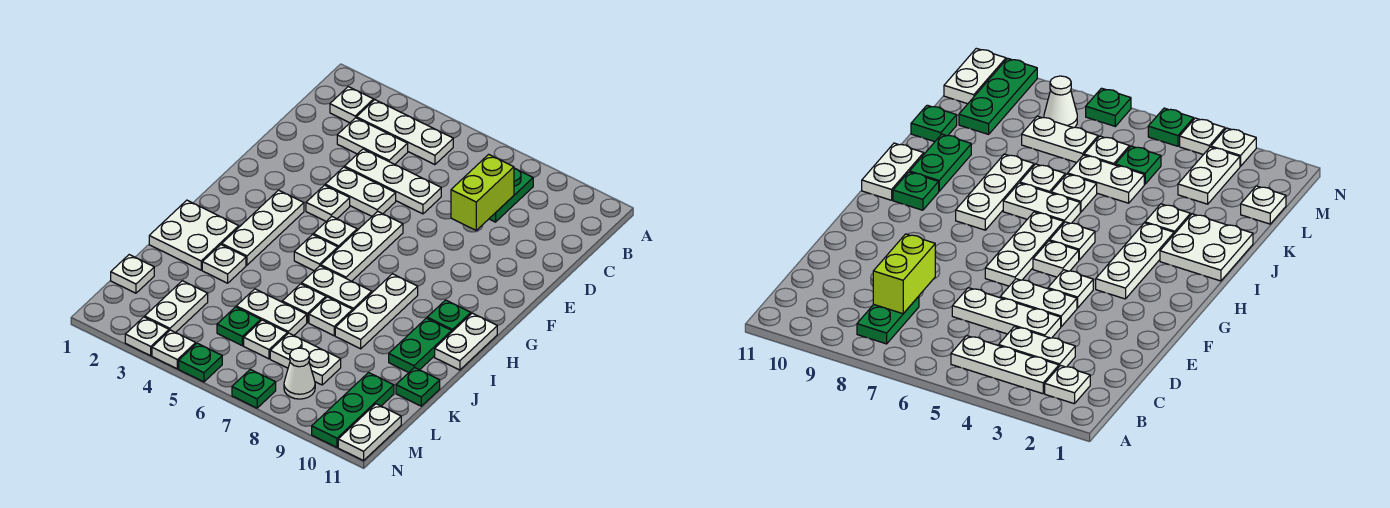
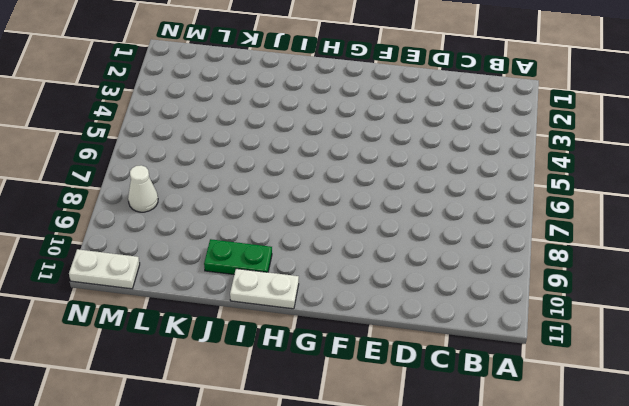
none -> white 1x1 plate [330,87,374,123]
none -> white 1x3 plate [356,100,453,165]
none -> green 1x2 plate [489,168,533,222]
none -> white 1x2 plate [337,118,408,164]

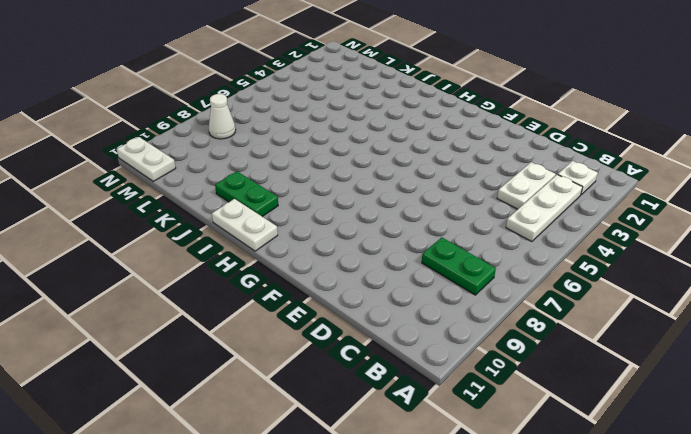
none -> white 1x3 plate [345,149,441,214]
none -> white 1x2 plate [325,167,396,216]
none -> white 1x1 plate [306,185,350,221]
none -> white 1x3 plate [321,211,403,281]

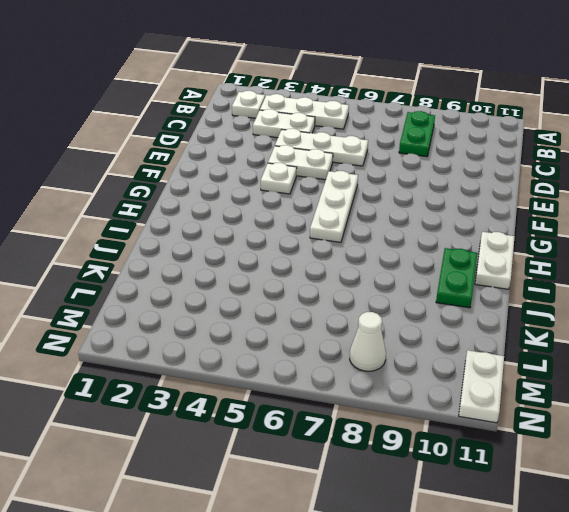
none -> white 1x3 plate [222,190,304,265]
none -> white 1x1 plate [313,217,357,248]
none -> white 1x1 plate [294,235,338,271]
none -> white 1x3 plate [335,274,418,349]

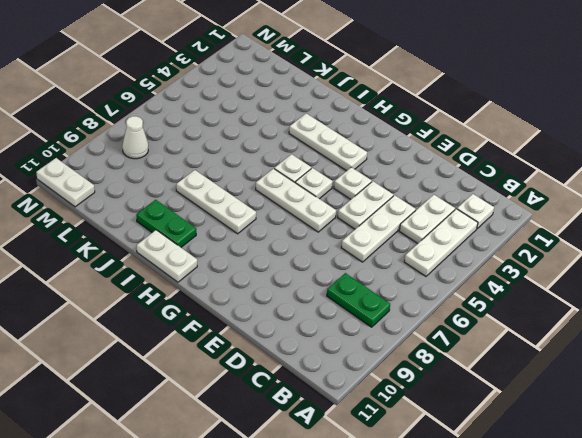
none -> green 1x1 plate [427,300,471,332]
none -> white 2x2 plate [149,200,239,270]
none -> white 1x2 plate [302,266,372,310]
none -> white 1x1 plate [202,245,246,283]

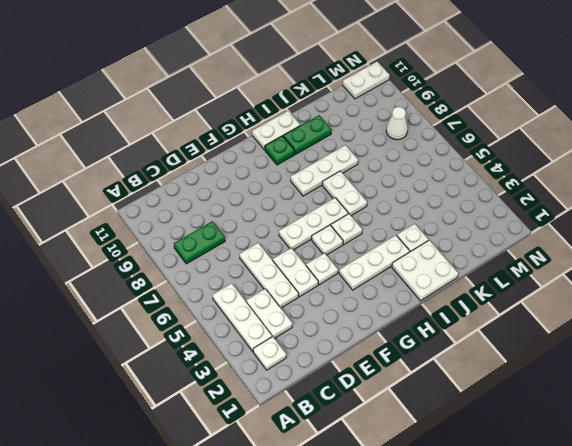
none -> white 1x1 plate [282,284,326,323]
none -> white 1x1 plate [309,297,353,336]
none -> white 1x2 plate [236,289,307,335]
none -> green 1x1 plate [396,368,440,406]

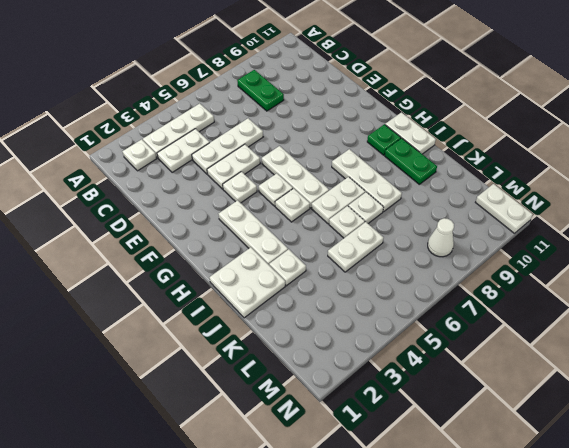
none -> green 1x1 plate [396,368,440,406]
none -> white 1x1 plate [111,255,154,293]
none -> white 1x2 plate [145,281,208,333]
none -> green 1x1 plate [217,307,261,346]

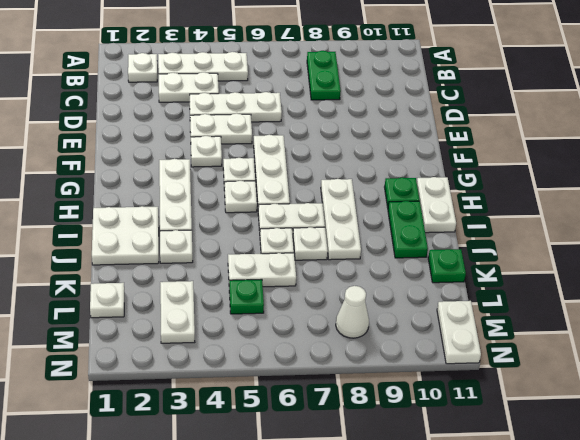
none -> white 1x1 plate [244,320,287,359]
none -> white 1x2 plate [270,333,341,385]
none -> green 1x3 plate [312,373,394,447]
none -> white 1x1 plate [125,317,169,356]

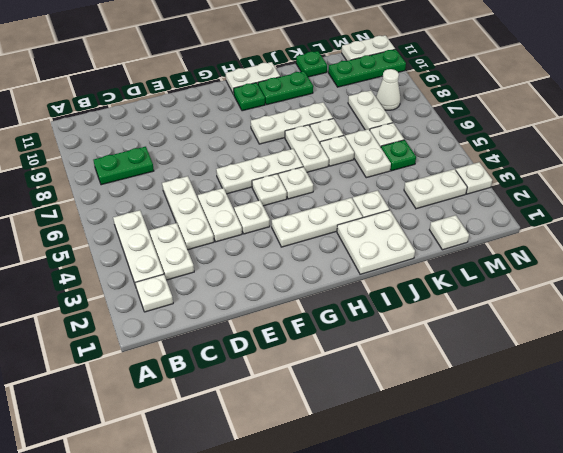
none -> white 1x1 plate [152,330,196,369]
none -> green 1x1 plate [179,343,222,382]
none -> green 1x1 plate [232,369,276,408]
none -> lime 1x2 brick [451,154,514,230]

